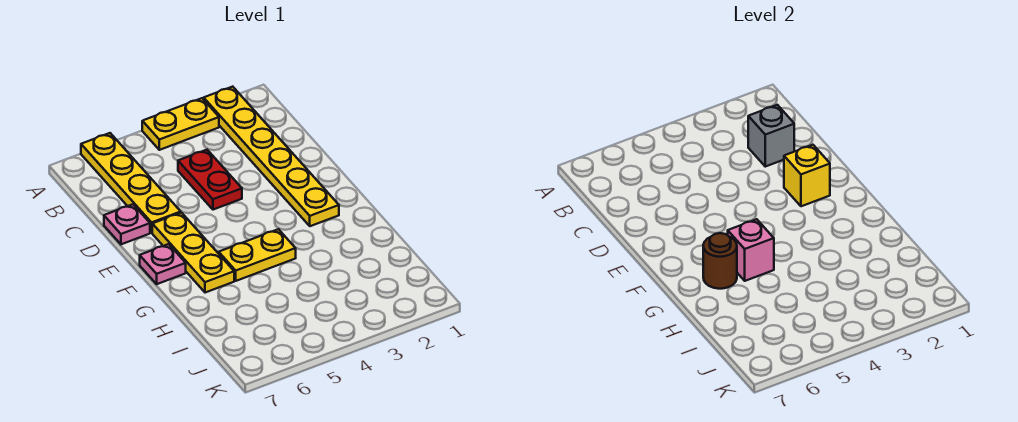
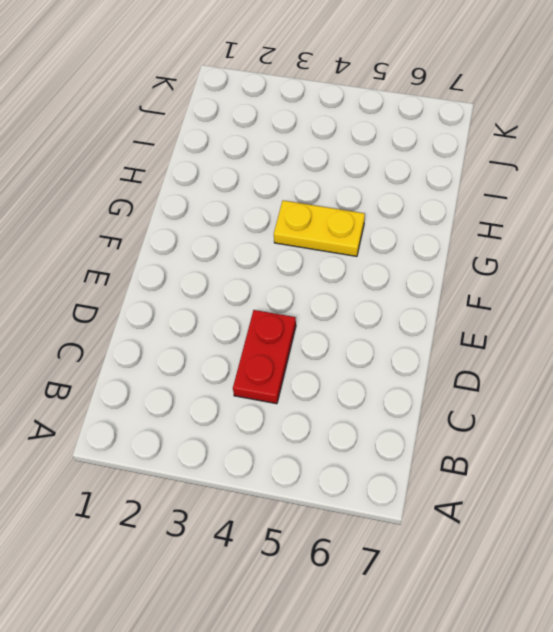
none -> yellow 1x6 plate [204,87,339,226]
none -> yellow 1x2 plate [142,98,219,150]
none -> yellow 1x4 plate [81,133,181,233]

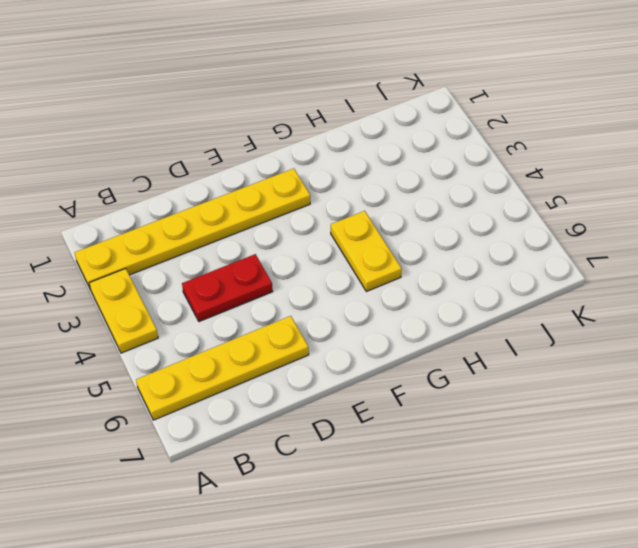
none -> pink 1x1 plate [104,204,150,244]
none -> yellow 1x3 plate [152,213,234,293]
none -> pink 1x1 plate [140,244,186,284]

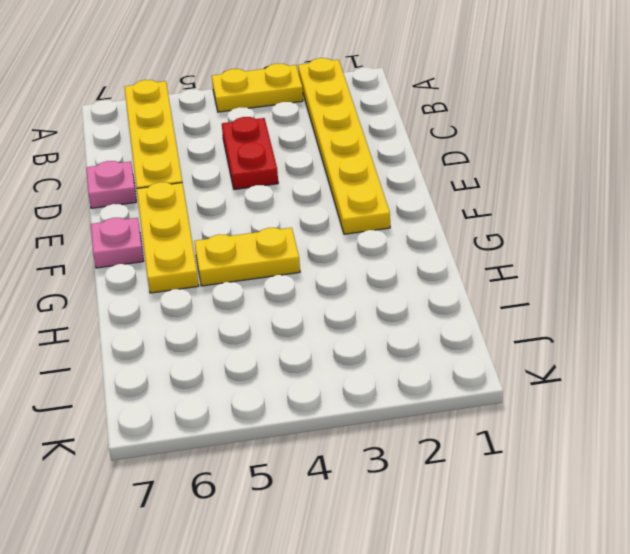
none -> grey 1x1 brick [748,105,794,167]
none -> yellow 1x1 brick [784,145,830,206]
none -> pink 1x1 brick [728,219,774,281]

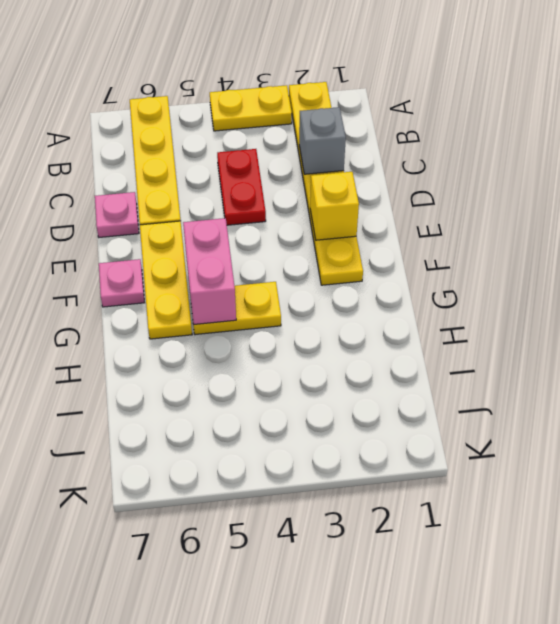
pink 1x2 brick [183,218,236,325] -> pink 1x1 brick [728,219,774,281]
none -> brown 1x1 round brick [703,233,737,289]

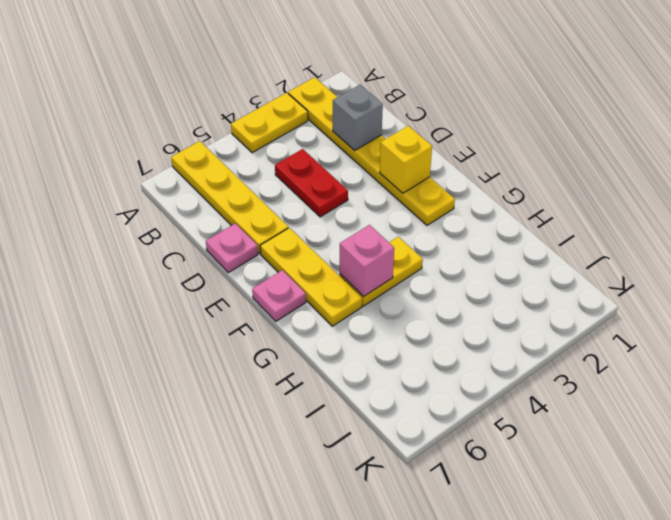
none -> brown 1x1 round brick [703,233,737,289]

